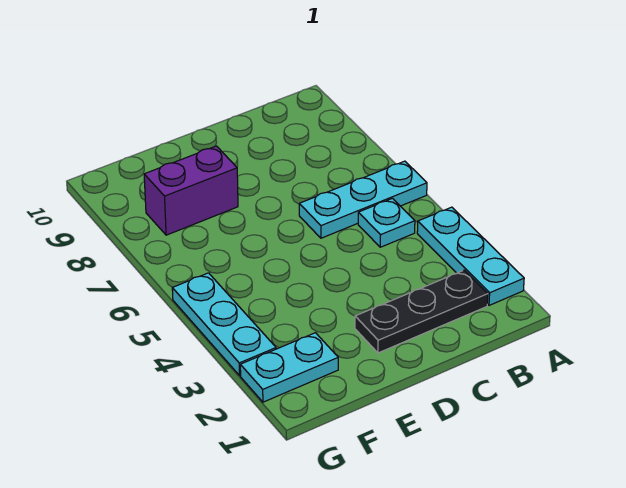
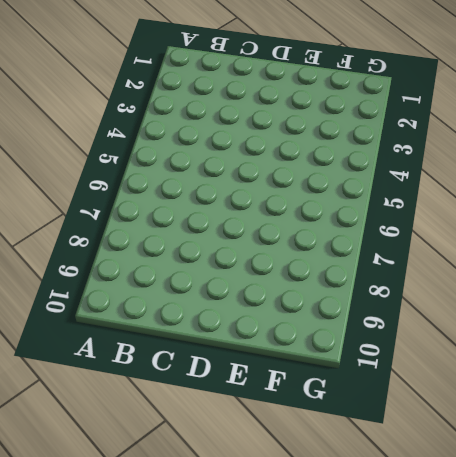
none -> cyan 1x3 plate [417,207,524,305]
none -> cyan 1x3 plate [299,161,427,238]

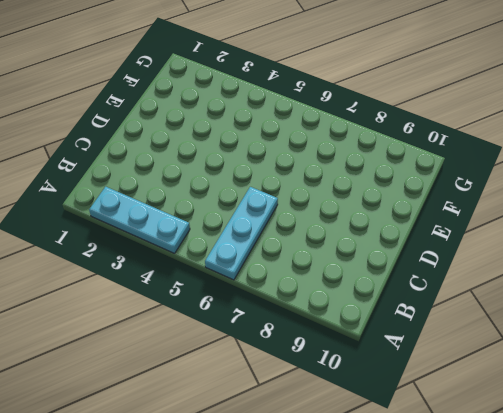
none -> black 1x3 plate [355,270,488,353]
none -> cyan 1x1 plate [358,198,415,247]

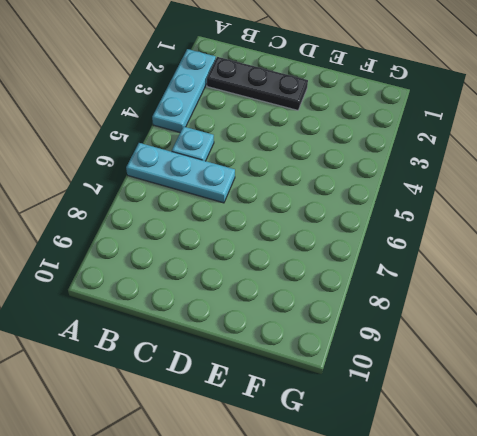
none -> purple 1x2 brick [144,146,238,235]
none -> cyan 1x2 plate [240,333,338,402]

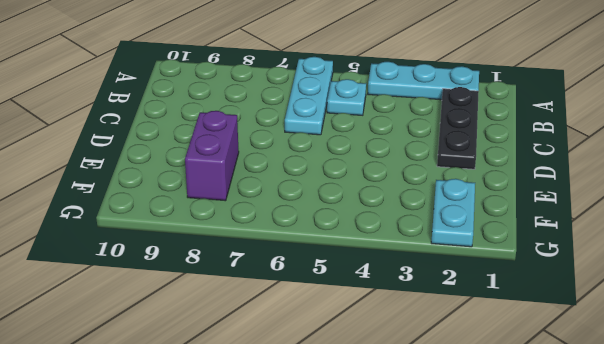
none -> cyan 1x3 plate [172,273,276,375]

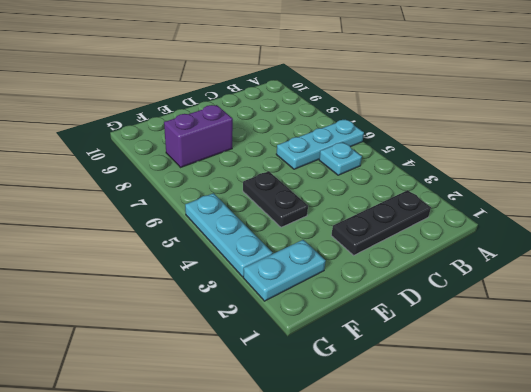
black 1x2 plate [243,171,308,227] -> none
none -> cyan 1x3 plate [417,207,524,305]

